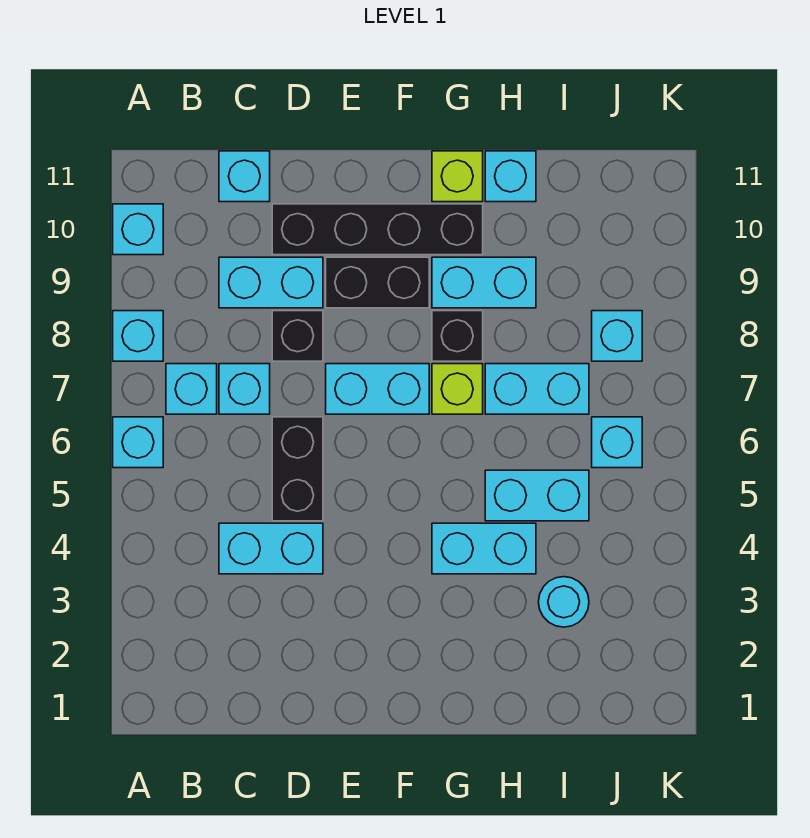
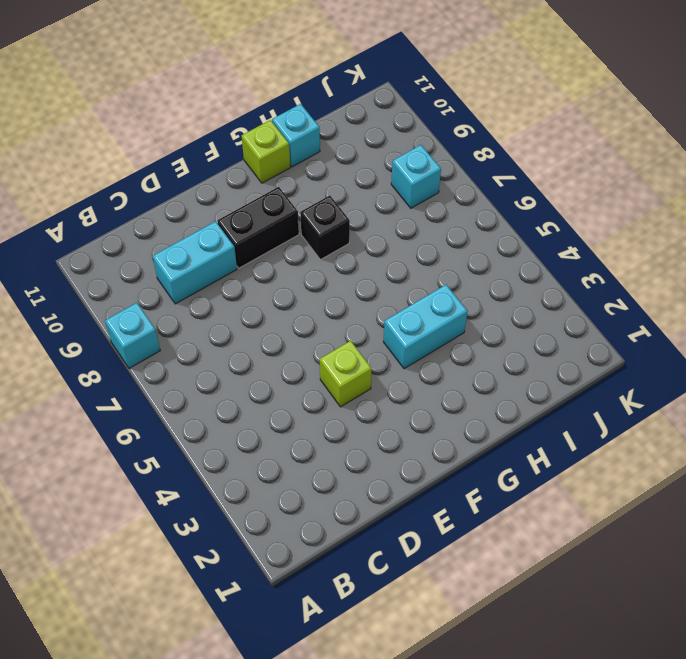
lime 1x1 brick [320,341,372,407] -> lime 1x1 brick moved to [432,364,483,414]
none -> cyan 1x1 brick [113,417,163,468]
none -> cyan 1x1 brick [113,204,163,255]
none -> cyan 1x1 brick [166,364,217,414]

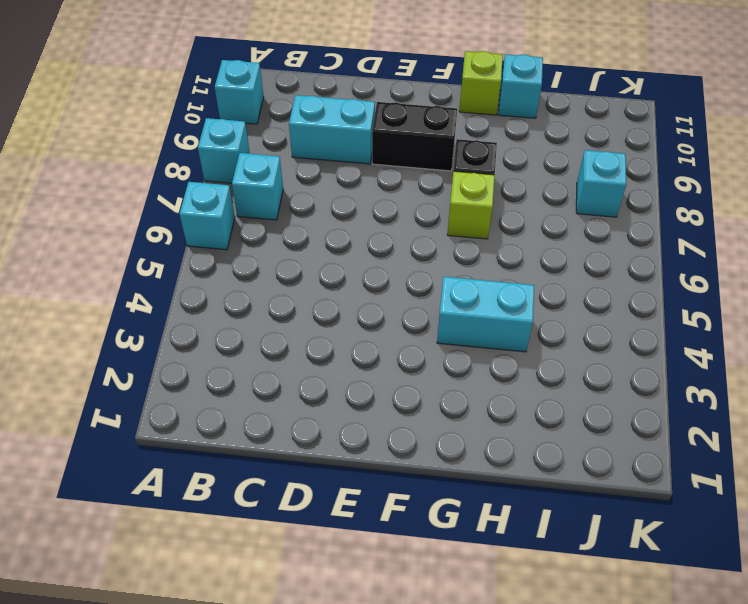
none -> cyan 1x2 brick [219,523,323,574]
none -> cyan 1x1 brick [219,364,270,414]
none -> cyan 1x1 brick [219,151,270,202]

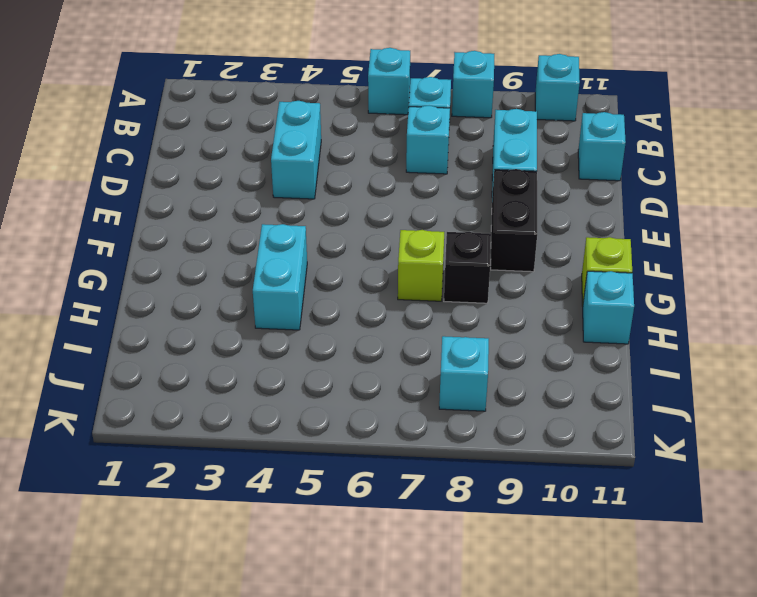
none -> black 1x2 brick [272,417,323,521]
none -> black 1x1 brick [272,311,323,361]
none -> black 1x4 brick [272,204,483,255]

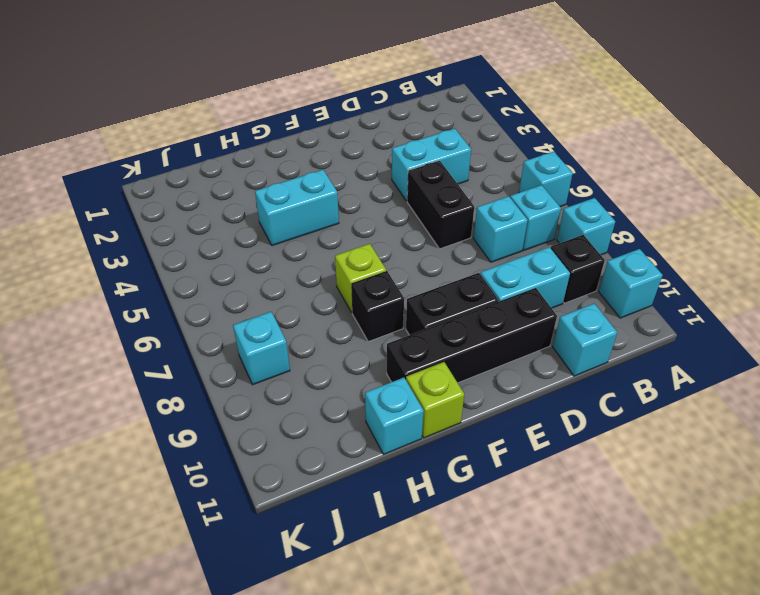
black 1x1 brick [551,235,605,303] -> black 1x1 brick moved to [272,311,323,361]
none -> cyan 1x2 brick [326,364,429,414]
none -> cyan 1x2 brick [432,257,536,308]
none -> cyan 1x2 brick [485,470,589,521]

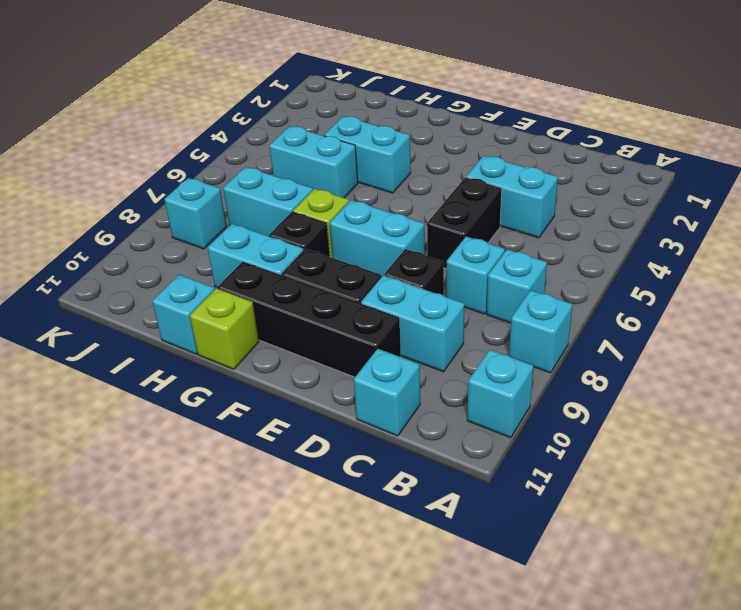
none -> cyan 1x1 brick [113,417,163,468]
none -> cyan 1x1 round brick [538,577,589,627]
none -> cyan 1x1 brick [592,417,642,468]

